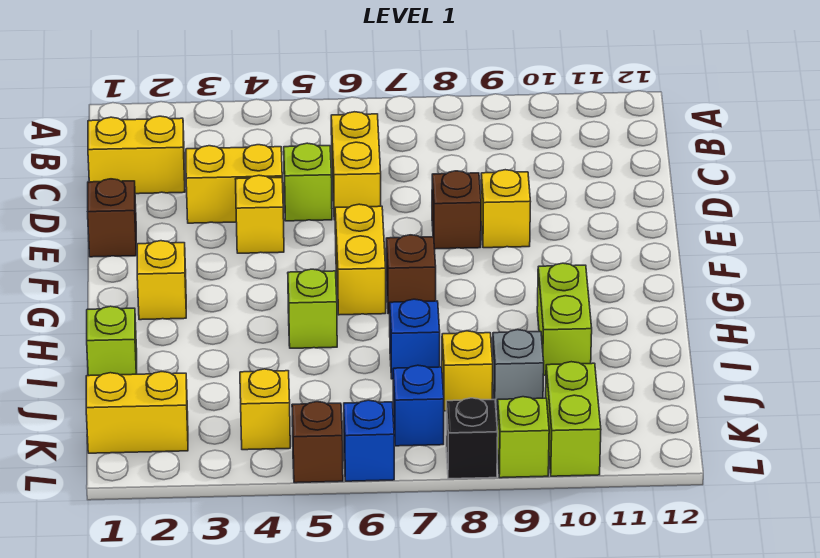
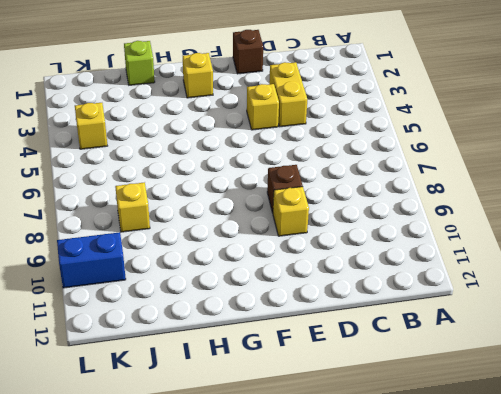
blue 1x2 brick [57,232,126,288] -> lime 1x2 brick [546,362,601,476]
none -> yellow 1x2 brick [88,116,185,194]
none -> yellow 1x2 brick [331,112,381,220]
none -> lime 1x1 brick [284,143,332,221]

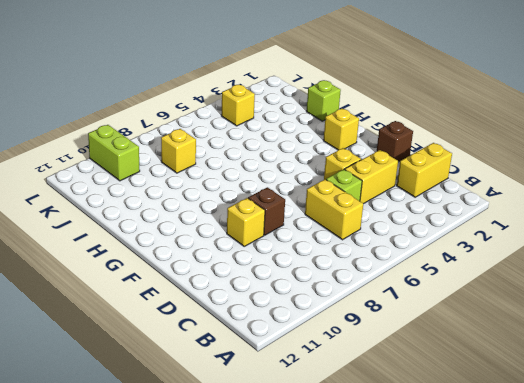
none -> yellow 1x2 brick [335,204,386,315]
none -> brown 1x1 brick [386,235,436,314]
none -> lime 1x1 brick [288,269,337,348]

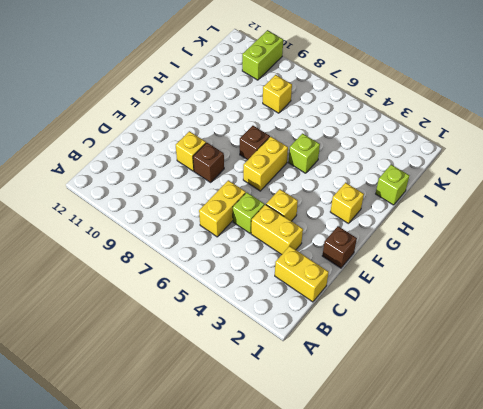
none -> lime 1x2 brick [537,263,592,375]
none -> blue 1x1 brick [390,299,440,379]
none -> grey 1x1 brick [493,330,544,410]

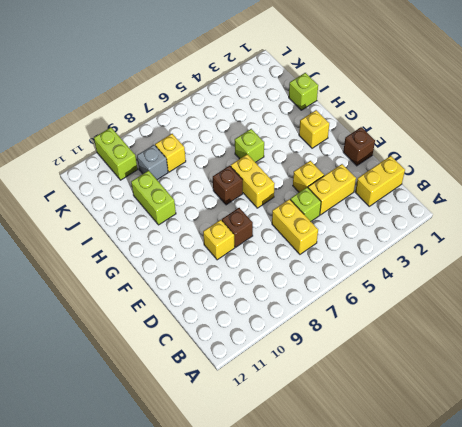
none -> blue 1x1 brick [390,299,440,379]
none -> yellow 1x2 brick [86,372,188,453]
none -> yellow 1x1 brick [240,369,290,450]

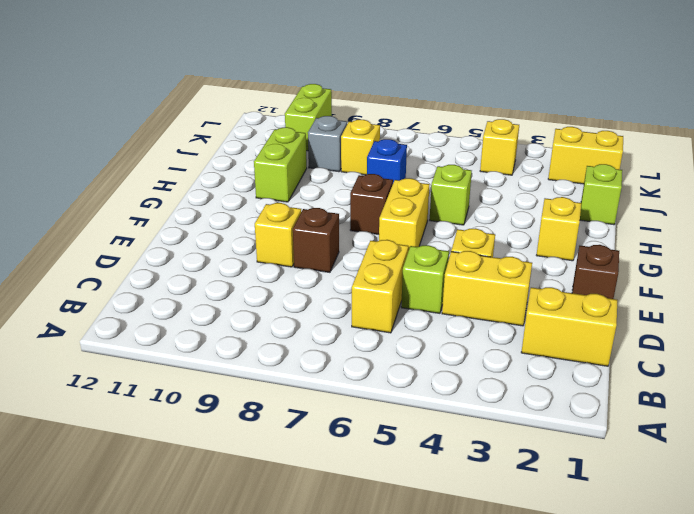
none -> blue 1x1 brick [393,365,444,446]
none -> brown 1x1 brick [292,402,343,483]
none -> blue 1x1 brick [344,400,394,481]

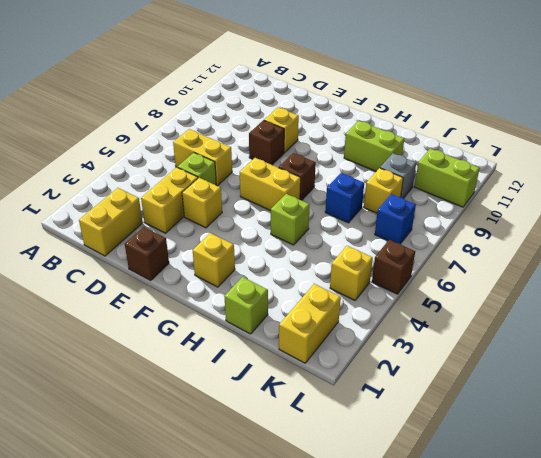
none -> blue 1x1 brick [344,400,394,481]
none -> black 1x1 brick [446,398,498,479]
none -> lime 1x1 brick [497,397,549,478]

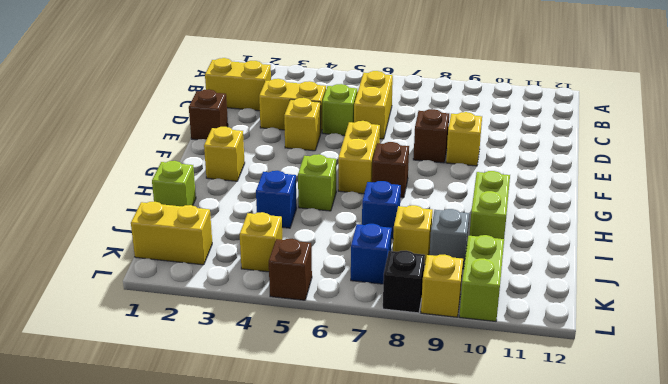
blue 1x1 brick [256,171,297,228] -> blue 1x1 brick moved to [344,400,394,481]
yellow 1x1 brick [421,255,463,317] -> lime 1x1 brick [497,397,549,478]

